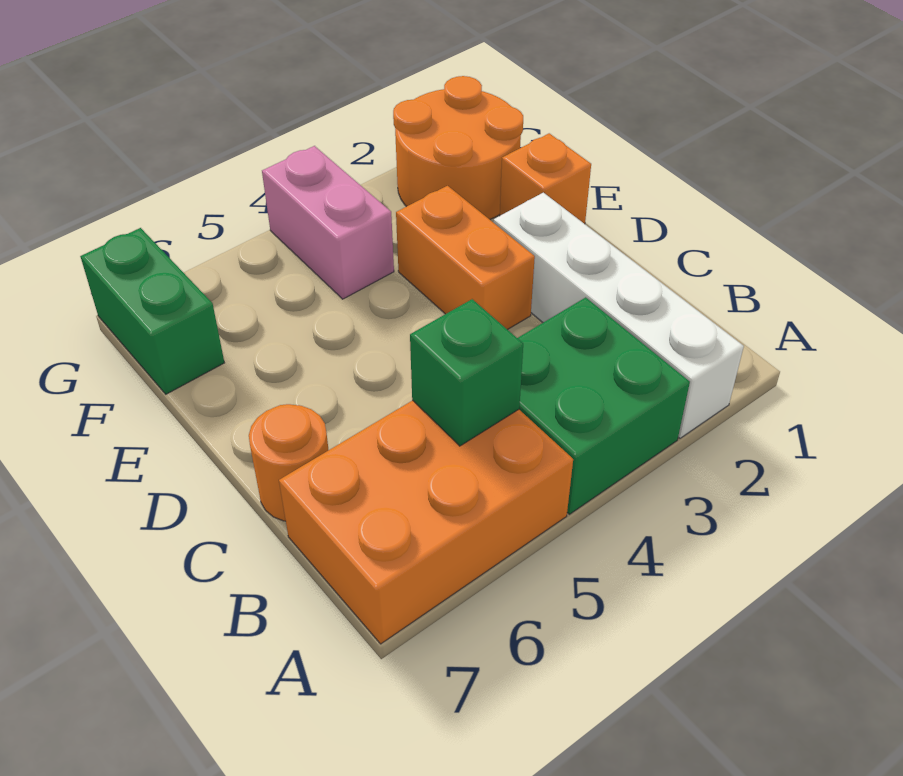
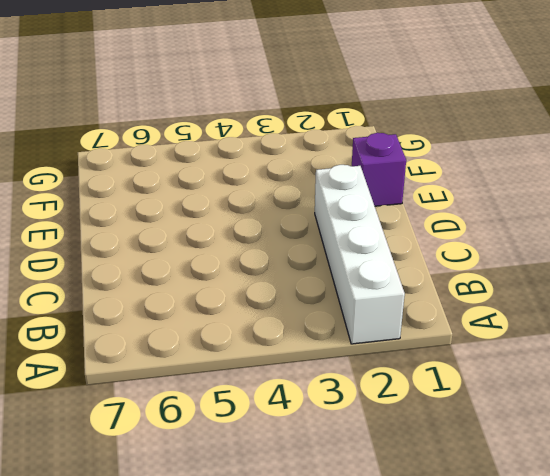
purple 1x1 brick [352,133,406,206] -> orange 1x1 brick [500,133,591,224]
none -> green 2x2 brick [518,297,690,514]
none -> orange 2x3 brick [279,400,573,644]

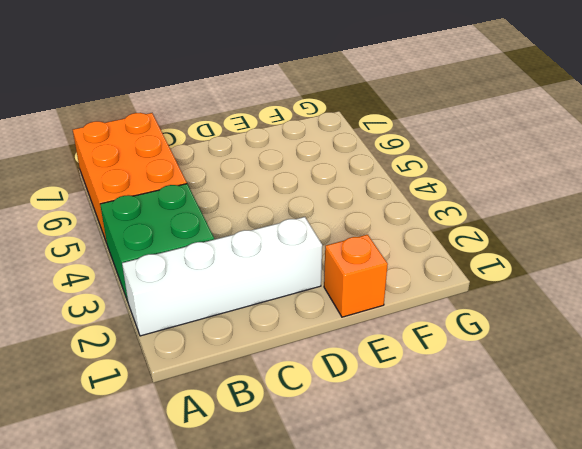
none -> orange 1x1 round brick [249,404,328,521]
none -> orange 1x2 brick [396,186,535,330]

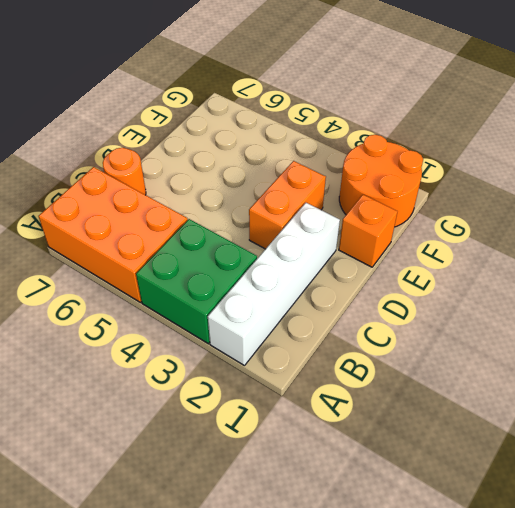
none -> pink 1x2 brick [262,146,394,299]
none -> green 1x2 brick [80,228,224,394]

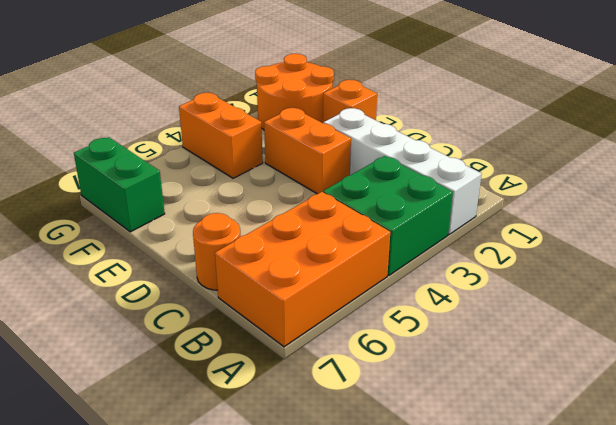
orange 1x2 brick [179,93,263,178] -> pink 1x2 brick [262,146,394,299]
none -> green 1x1 brick [410,299,523,446]

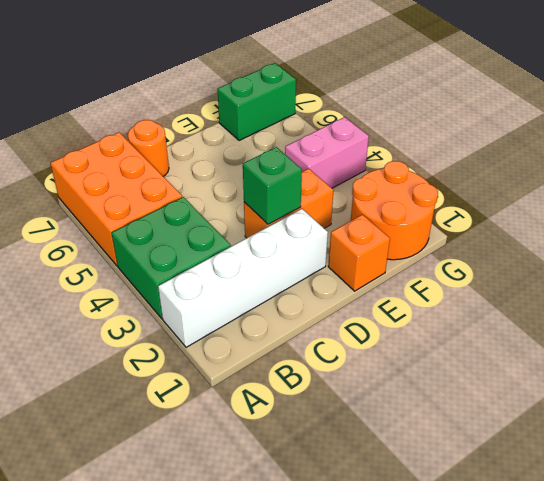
green 1x1 brick [243,147,302,224] -> green 1x1 brick moved to [410,299,523,446]

